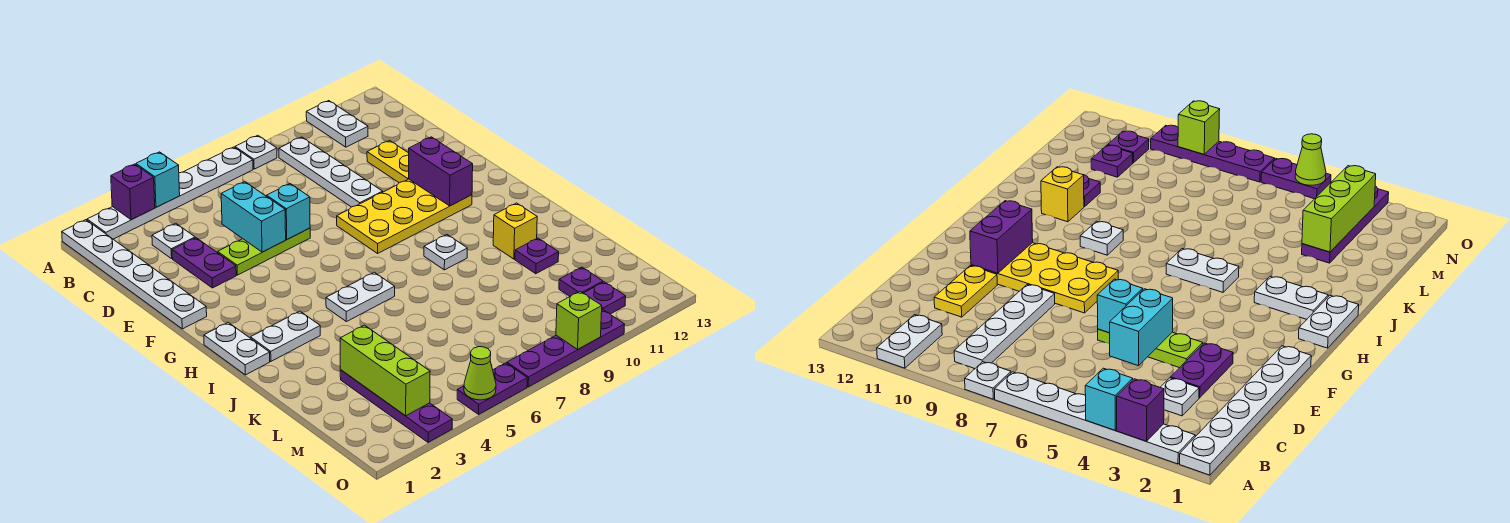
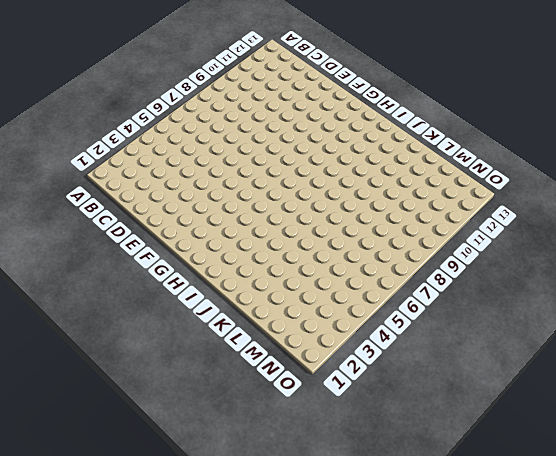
none -> white 1x6 plate [62,220,207,329]
none -> white 1x6 plate [87,147,253,239]
none -> white 1x1 plate [235,135,277,169]

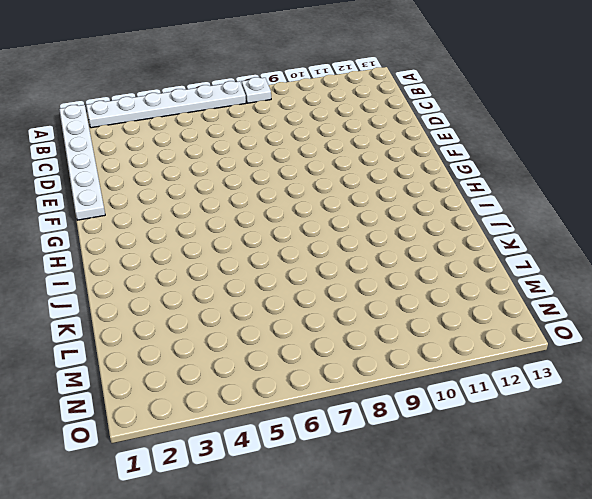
none -> white 1x2 plate [306,101,368,147]
none -> white 1x4 plate [279,137,383,207]
none -> white 1x1 plate [152,223,195,259]

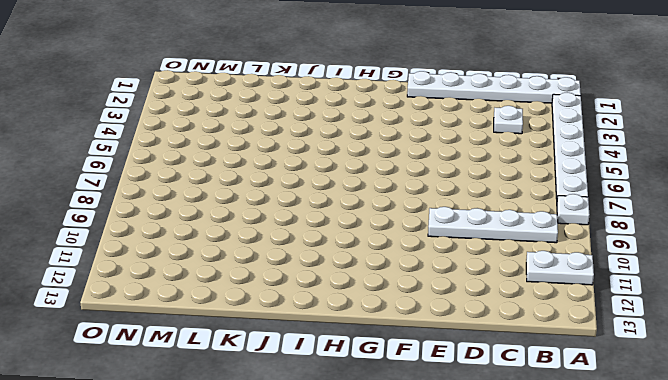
none -> purple 1x2 plate [172,238,236,288]
none -> yellow 1x2 plate [367,141,409,183]
none -> lime 1x3 plate [218,228,310,275]

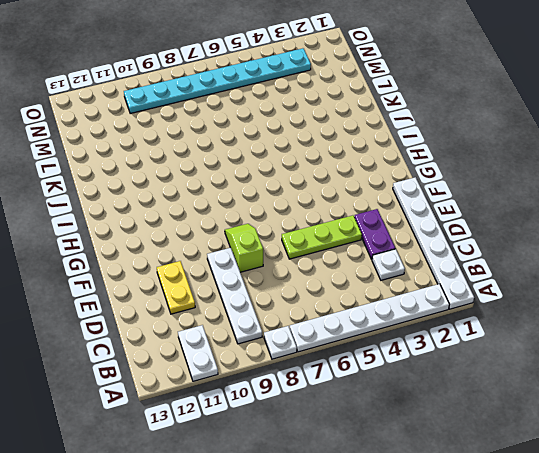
lime 1x2 slope [225,224,263,272] -> yellow 2x4 plate [337,179,472,253]
cyan 1x8 plate [124,48,311,114] -> purple 1x4 plate [340,370,452,442]
none -> white 1x2 plate [204,322,270,375]
none -> white 1x2 plate [251,311,320,361]
none -> white 1x2 plate [326,272,395,322]

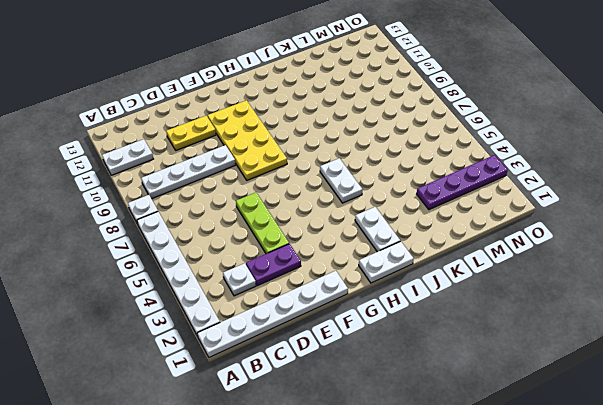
none -> white 1x1 plate [424,235,467,270]
none -> yellow 1x1 brick [493,203,537,259]
none -> purple 1x1 plate [515,238,559,274]

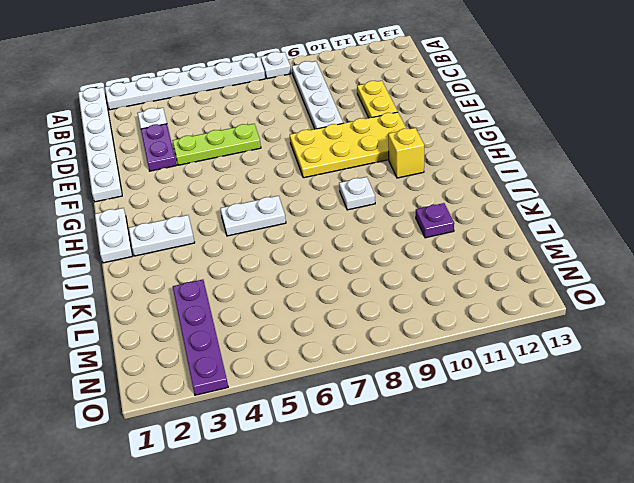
yellow 1x1 brick [388,128,424,178] -> yellow 1x1 brick moved to [493,203,537,259]
none -> white 1x2 plate [306,101,368,147]
none -> purple 1x1 plate [559,267,603,296]
none -> purple 1x1 plate [583,282,626,314]

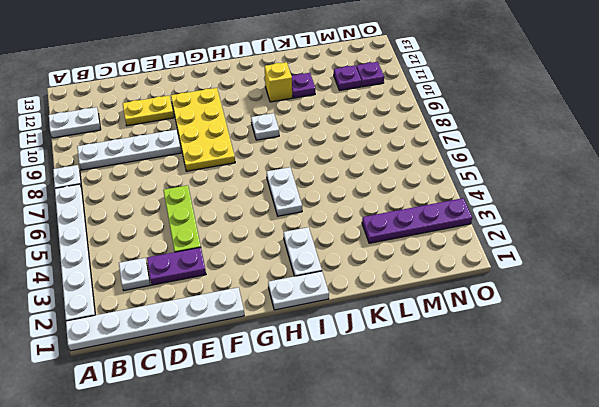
none -> purple 1x2 plate [457,363,527,414]
none -> purple 1x4 plate [507,310,625,387]
none -> purple 1x1 brick [111,164,155,220]

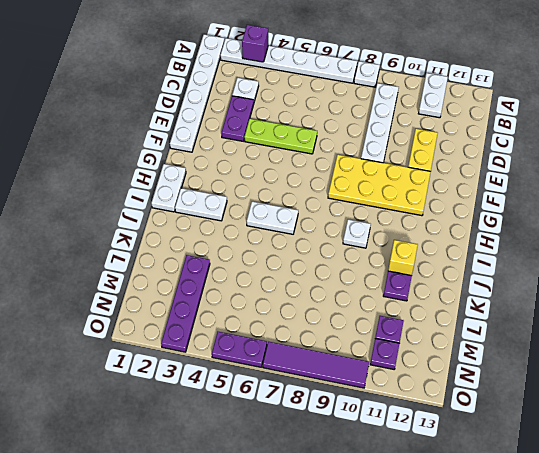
purple 1x4 tile [263,342,369,388] -> purple 1x4 plate [507,310,625,387]
none -> cyan 1x1 brick [136,152,180,207]
none -> cyan 1x2 brick [221,182,286,252]
none -> cyan 1x1 brick [267,184,310,239]

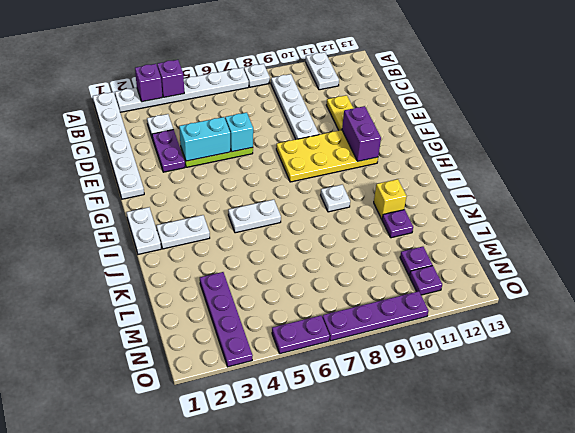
purple 1x1 brick [157,60,184,97] -> cyan 1x1 brick [136,152,180,207]
cyan 1x2 brick [179,117,230,161] -> cyan 1x2 brick turned to [221,182,286,252]
none -> lime 1x3 brick [340,325,430,416]
none -> lime 1x1 cone [464,347,496,400]
none -> lime 1x1 brick [556,291,602,349]

